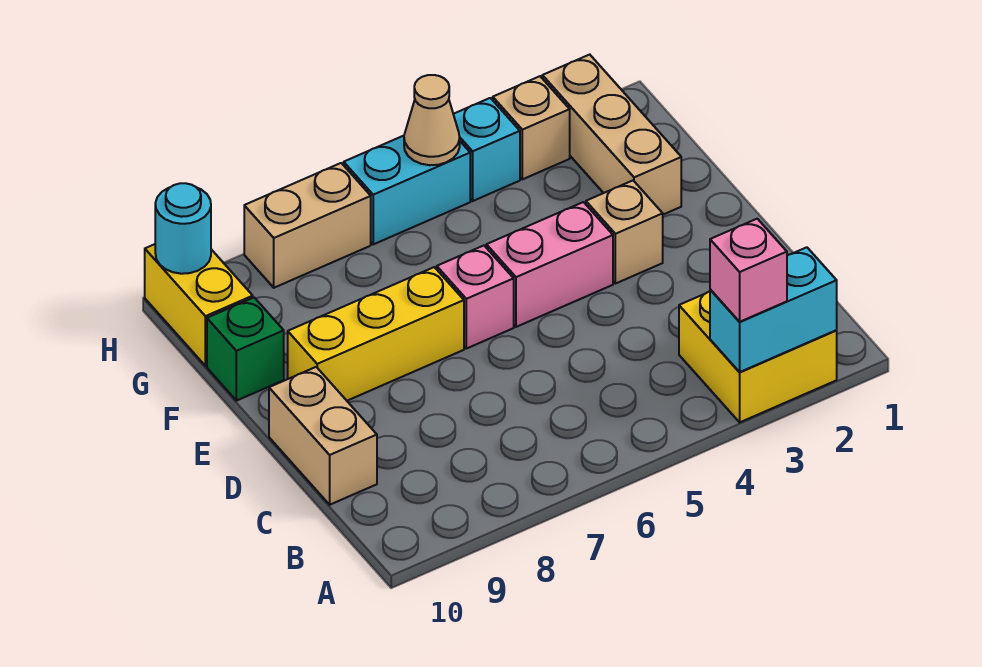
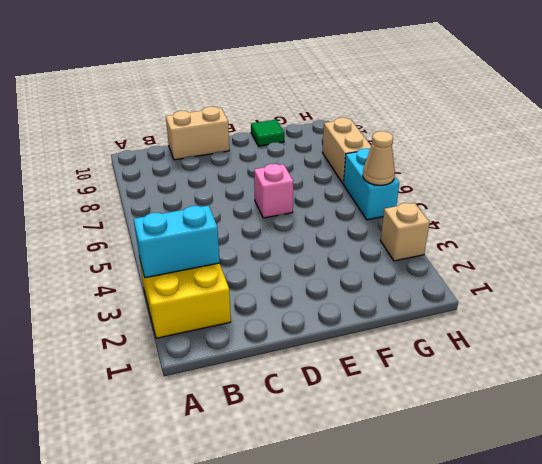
cyan 1x2 brick [134,205,220,278] -> cyan 1x2 brick turned to [710,247,837,372]
green 1x1 tile [251,120,284,146] -> green 1x1 brick [207,298,284,401]
none -> tan 1x1 brick [586,181,663,284]
none -> pink 1x2 brick [486,202,613,327]
none -> yellow 1x3 brick [288,267,464,401]

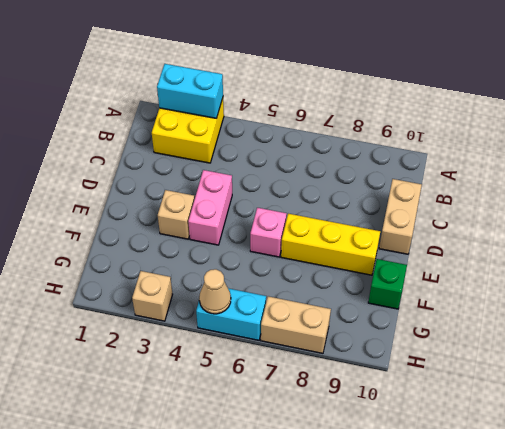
pink 1x2 brick [188,170,232,245] -> pink 1x2 brick turned to [486,202,613,327]
none -> tan 1x3 brick [542,55,681,215]
none -> yellow 1x2 brick [145,244,253,366]
none -> cyan 1x1 brick [453,98,520,201]

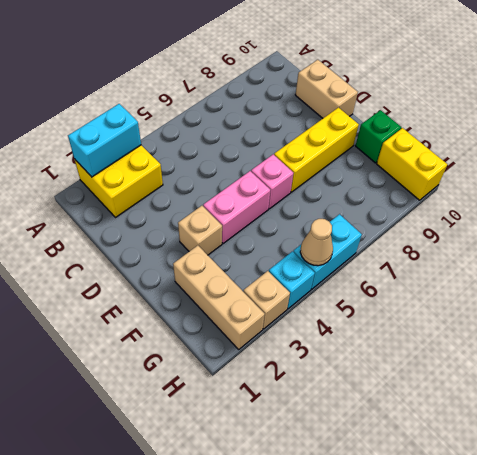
none -> tan 1x2 brick [244,163,371,288]
none -> cyan 1x1 round brick [155,183,211,274]
none -> pink 1x1 brick [710,219,787,322]

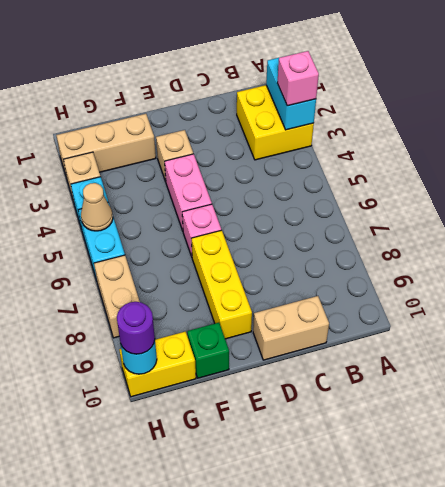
purple 1x1 round brick [117,302,155,354] -> none

